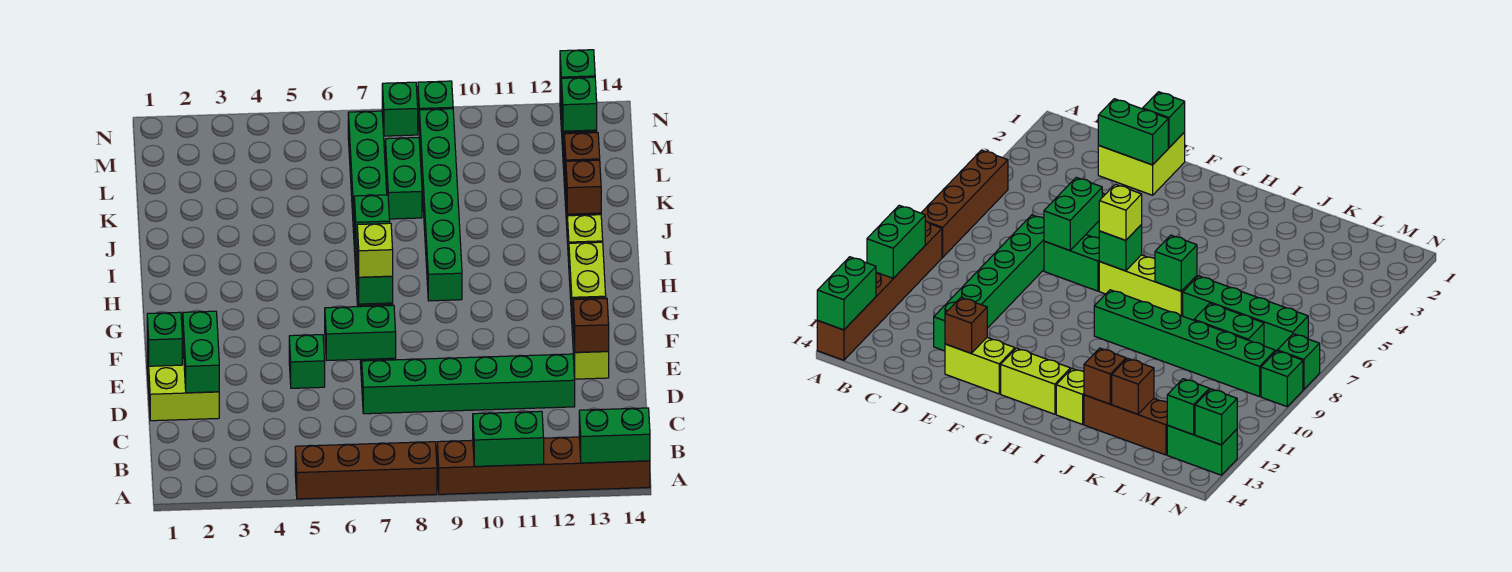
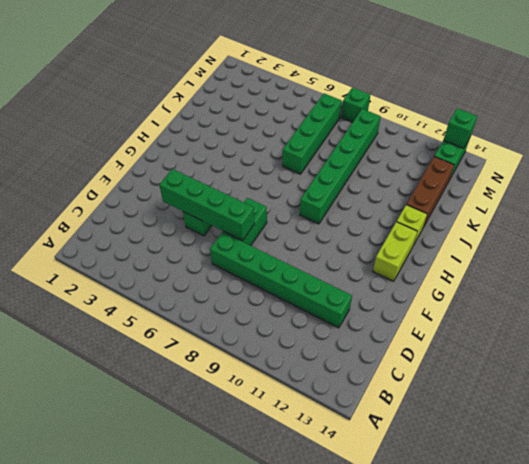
green 1x4 brick [159,169,255,240] -> green 1x2 brick [325,305,396,360]
none -> brown 1x4 brick [295,442,437,499]
none -> brown 1x6 brick [437,437,650,494]
none -> lime 2x2 brick [147,339,219,421]
none -> lime 1x2 brick [572,298,609,379]

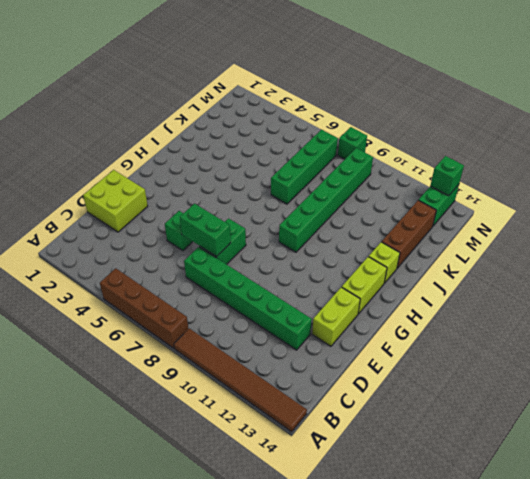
brown 1x6 tile [174,328,307,432] -> brown 1x6 brick [437,437,650,494]
none -> lime 1x3 brick [1099,255,1197,316]
none -> green 1x2 brick [385,138,422,219]
none -> green 1x1 brick [418,81,453,119]
none -> green 1x2 brick [473,411,544,466]

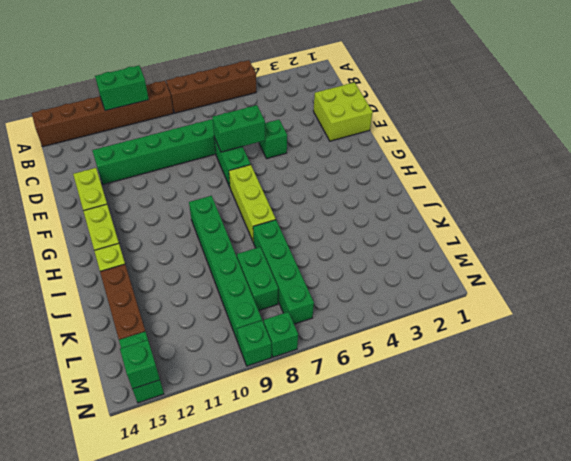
none -> green 1x2 brick [579,408,650,463]
none -> green 1x2 brick [183,311,219,393]
none -> green 1x1 brick [147,312,182,366]
none -> brown 1x1 brick [573,299,609,352]

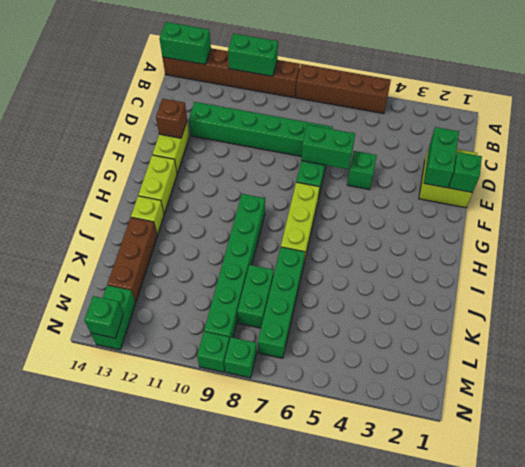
none -> green 1x1 brick [357,254,393,304]
none -> green 1x1 brick [354,195,390,249]
none -> brown 1x1 brick [566,160,601,214]
none -> brown 1x1 brick [564,133,600,180]

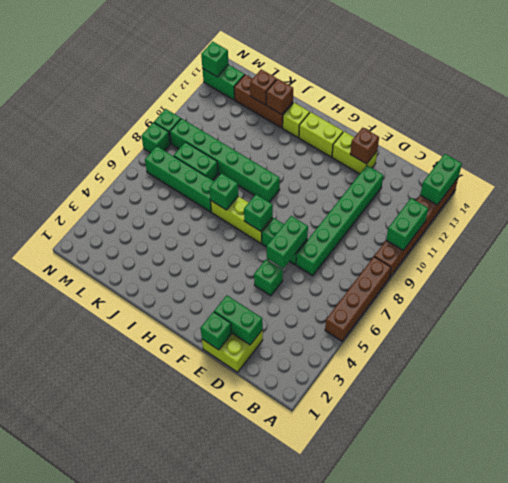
none -> green 1x1 brick [561,77,597,131]
none -> lime 1x1 brick [357,223,393,277]

